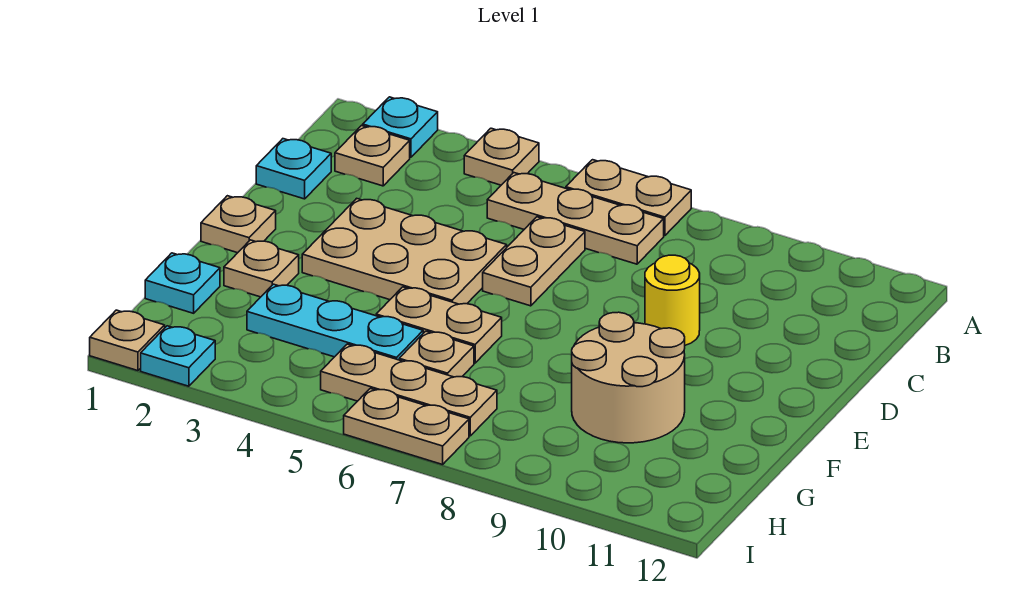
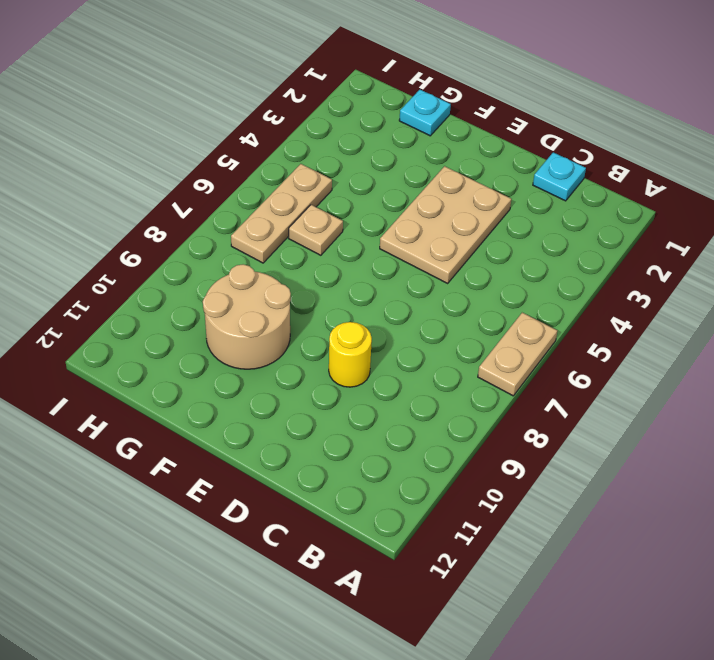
none -> cyan 1x1 plate [363,97,438,157]
none -> tan 1x1 plate [464,128,539,185]
none -> tan 1x1 plate [335,126,410,186]

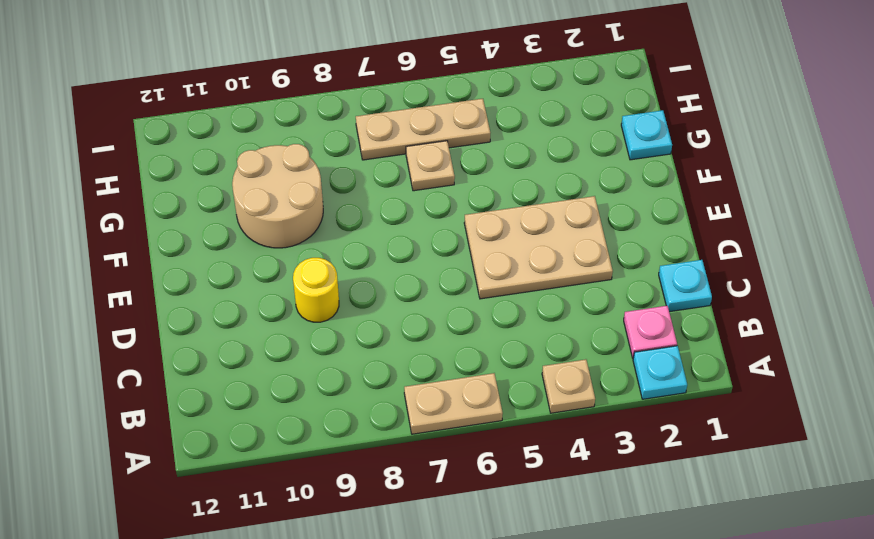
pink 1x1 plate [624,306,677,358] -> tan 1x1 plate [335,126,410,186]
none -> tan 1x3 plate [487,173,664,264]
none -> tan 1x2 plate [483,217,585,306]
none -> tan 1x1 plate [201,196,276,253]

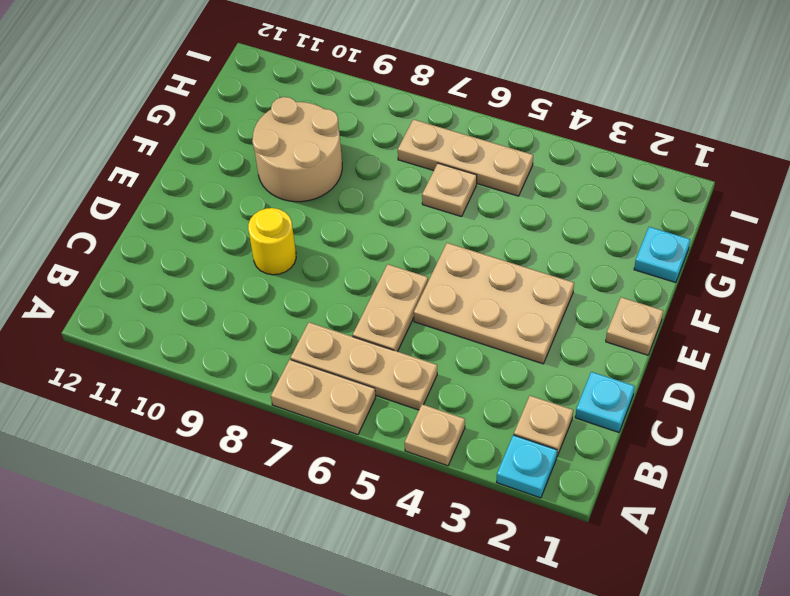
none -> tan 1x1 plate [224,240,299,297]
none -> tan 1x2 plate [376,287,502,363]
none -> cyan 1x3 plate [247,284,423,360]

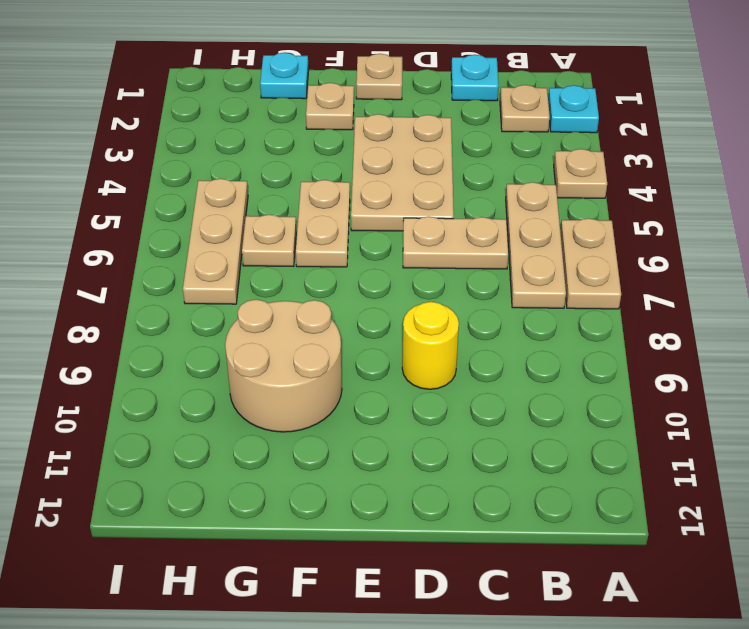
none -> cyan 1x3 plate [247,284,423,360]
none -> tan 1x1 plate [90,310,165,371]
none -> cyan 1x1 plate [141,326,215,386]

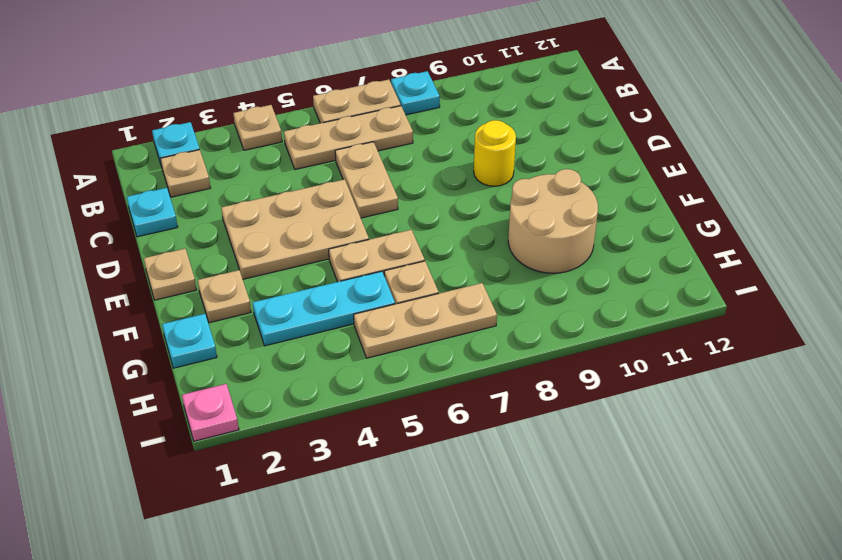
cyan 1x1 plate [391,71,440,115] -> cyan 1x1 plate moved to [141,326,215,386]
pink 1x1 plate [182,384,239,441] -> tan 1x1 plate [90,310,165,371]
none -> tan 1x2 plate [344,388,469,465]

